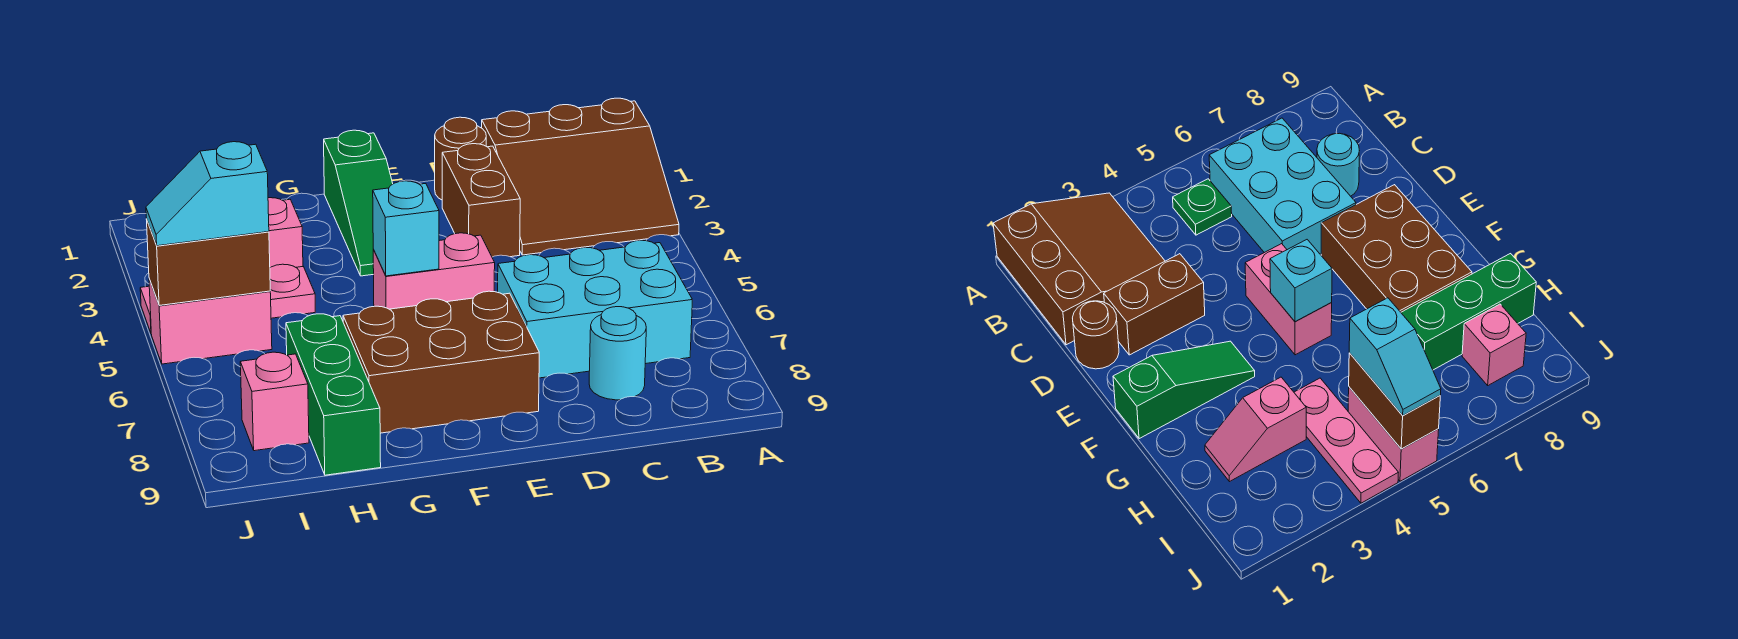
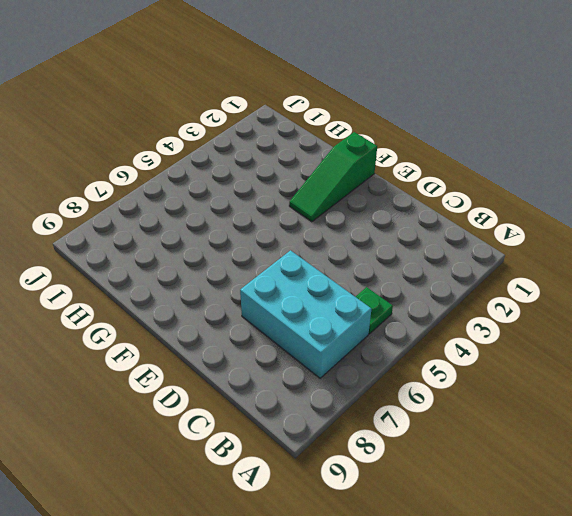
none -> brown 3x3 slope [482,98,679,255]
none -> cyan 1x1 round brick [589,307,646,400]
none -> brown 1x1 round brick [435,117,486,200]

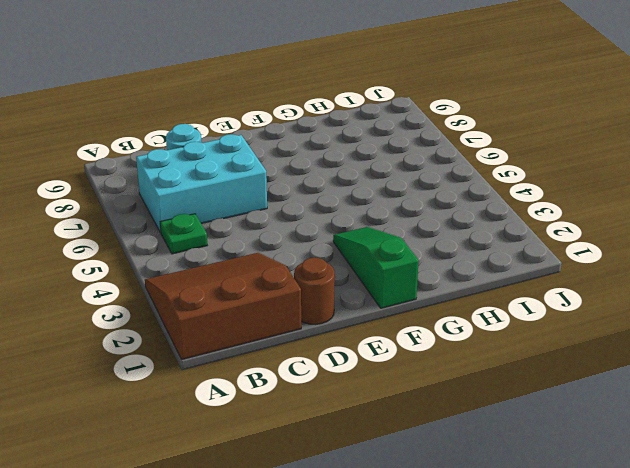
none -> brown 1x2 brick [442,144,520,257]
none -> pink 1x2 brick [373,233,495,309]
none -> brown 2x3 brick [343,291,539,433]

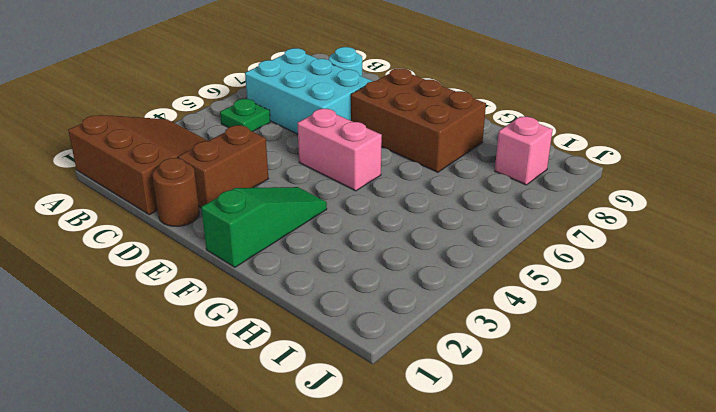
none -> pink 1x2 slope [268,198,303,268]
none -> pink 1x3 plate [140,264,315,333]
none -> green 1x3 brick [286,314,381,475]

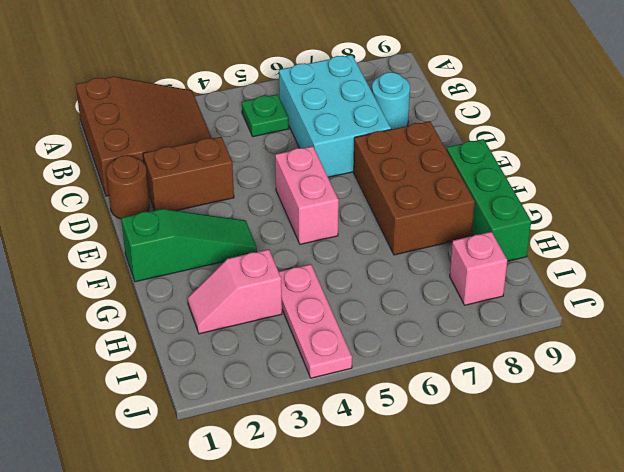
green 1x3 brick [447,139,531,261] -> green 1x3 brick turned to [286,314,381,475]
none -> pink 1x2 brick [149,279,272,364]
none -> cyan 1x1 brick [373,181,439,276]
none -> brown 1x2 brick [147,221,270,305]

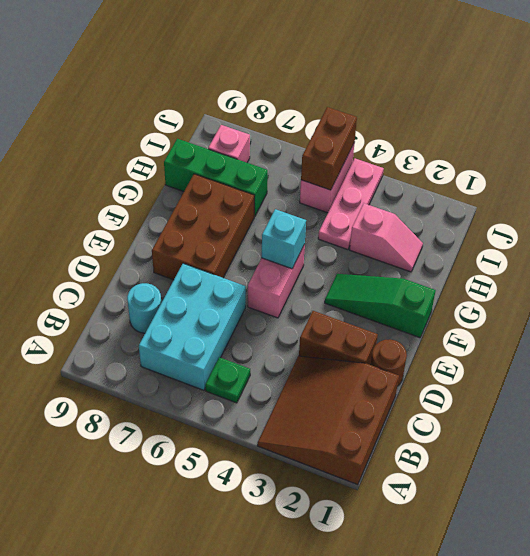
none -> cyan 1x2 slope [146,142,269,246]

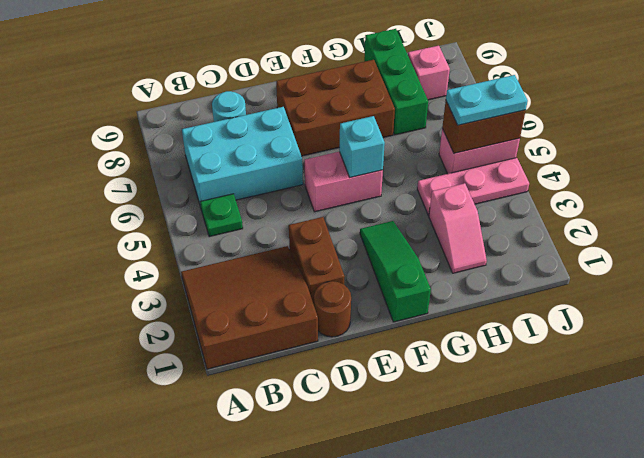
cyan 1x2 plate [446,75,528,125] -> cyan 1x2 slope [146,142,269,246]

